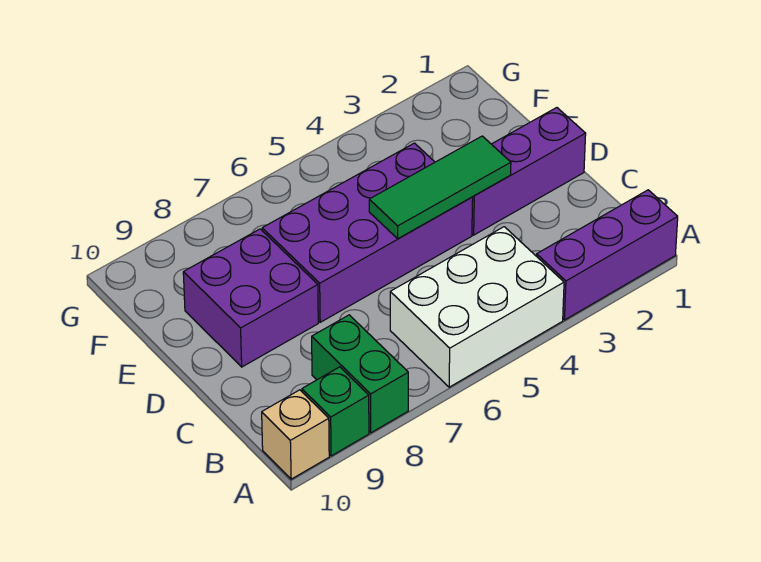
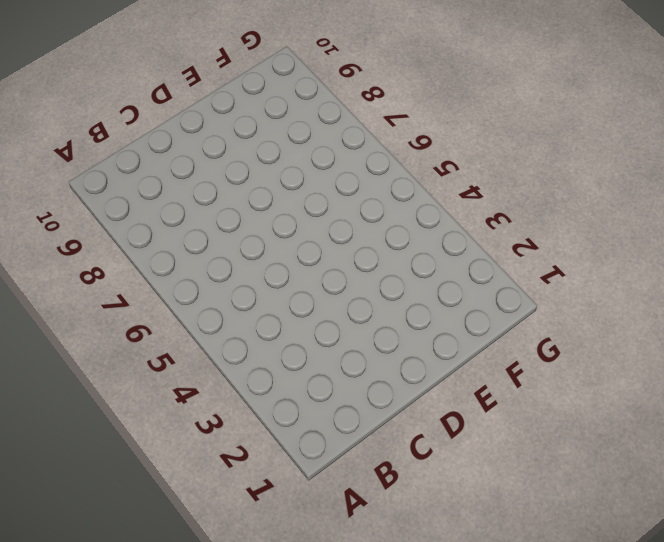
none -> purple 1x3 brick [537,190,678,320]
none -> white 2x3 brick [390,227,564,387]

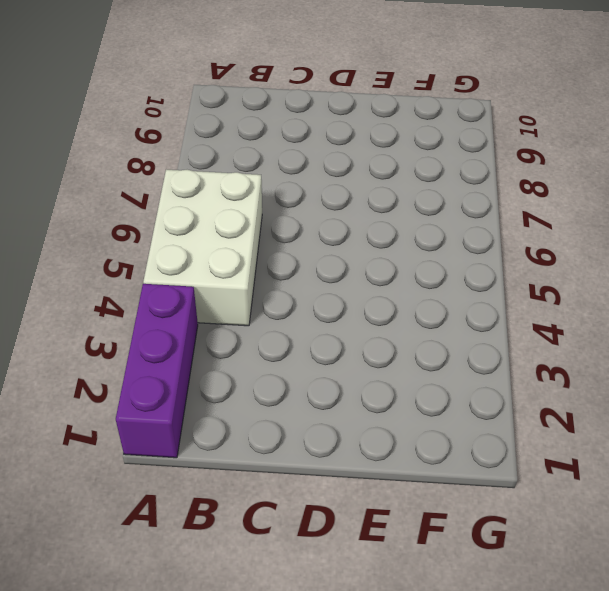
none -> green 1x2 brick [312,315,408,433]
none -> green 1x1 brick [302,367,369,456]

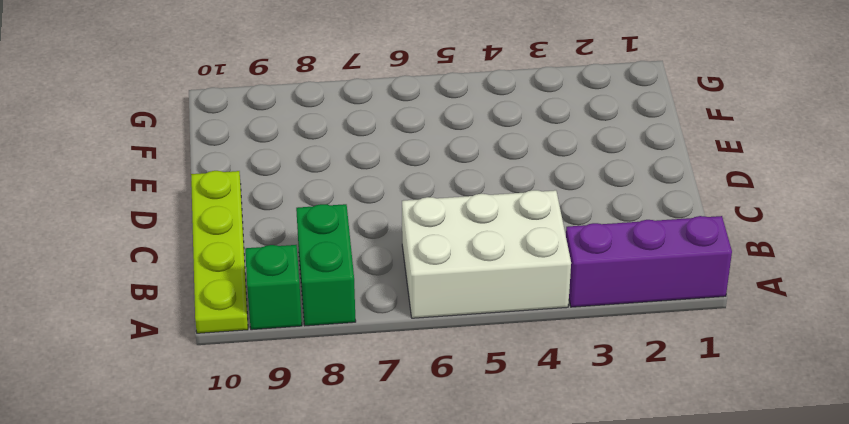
lime 1x4 plate [191,171,248,333] -> tan 1x1 brick [262,390,329,479]
none -> purple 1x3 brick [472,108,586,235]
none -> purple 2x4 brick [262,143,473,322]

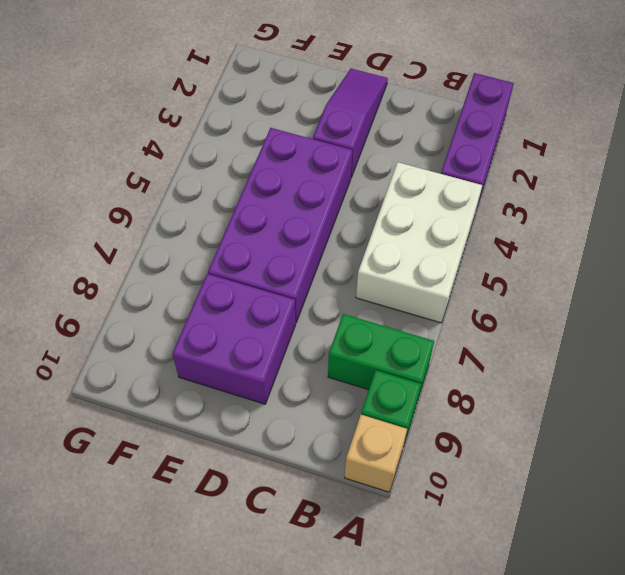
purple 1x3 slope [313,69,388,177] -> purple 1x3 brick [472,108,586,235]
none -> green 1x3 tile [369,136,511,239]

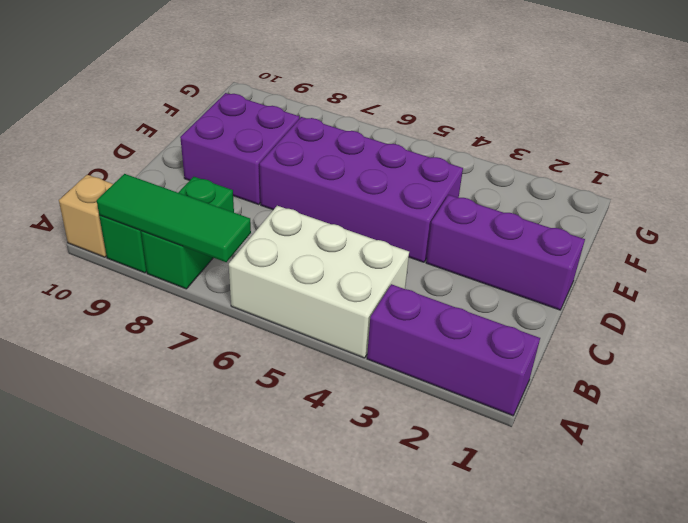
green 1x3 tile [97,174,251,262] -> green 1x3 tile moved to [369,136,511,239]

